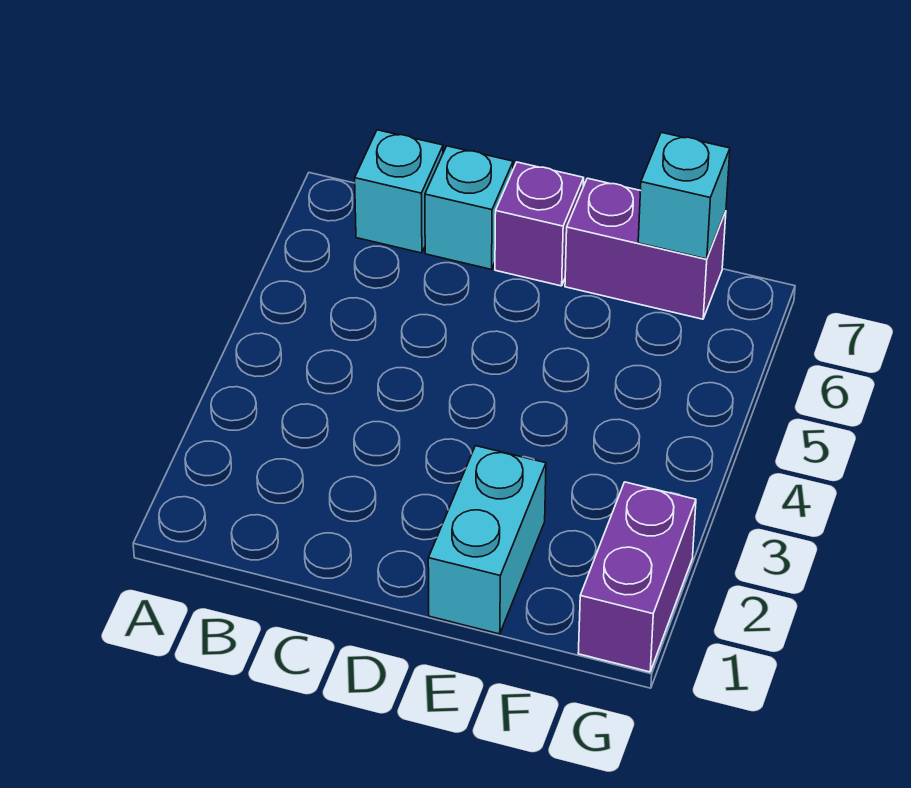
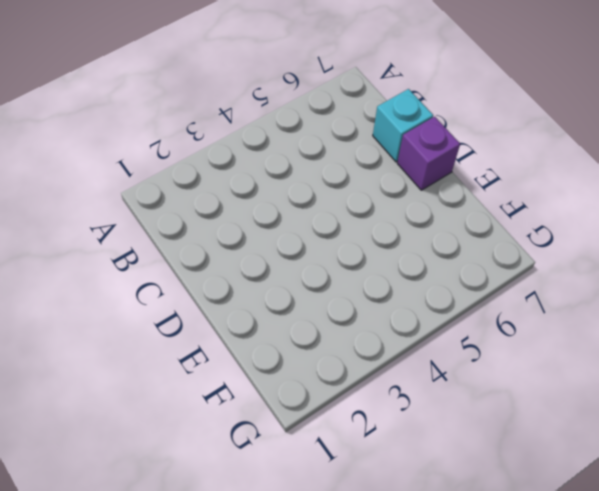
none -> cyan 1x1 brick [355,130,443,253]
none -> cyan 1x2 brick [428,446,546,634]

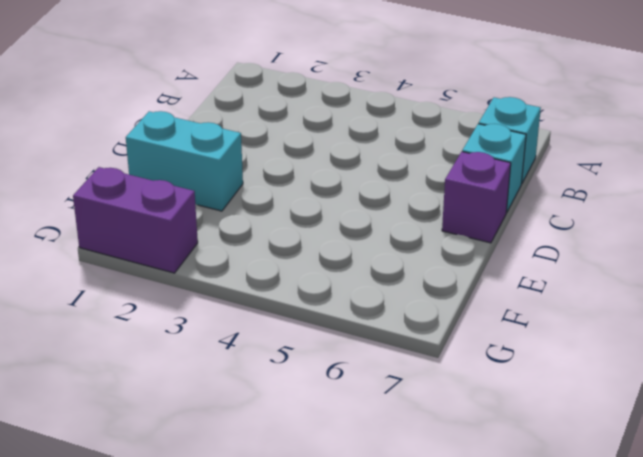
none -> purple 1x2 brick [565,178,726,319]
none -> cyan 1x1 brick [638,132,730,259]

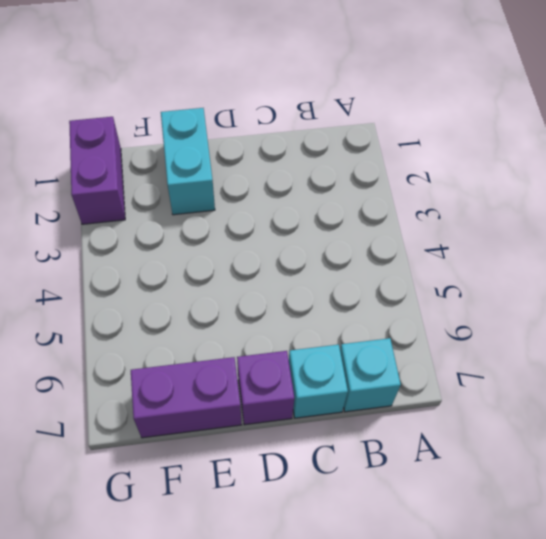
none -> cyan 1x1 brick [638,132,730,259]

